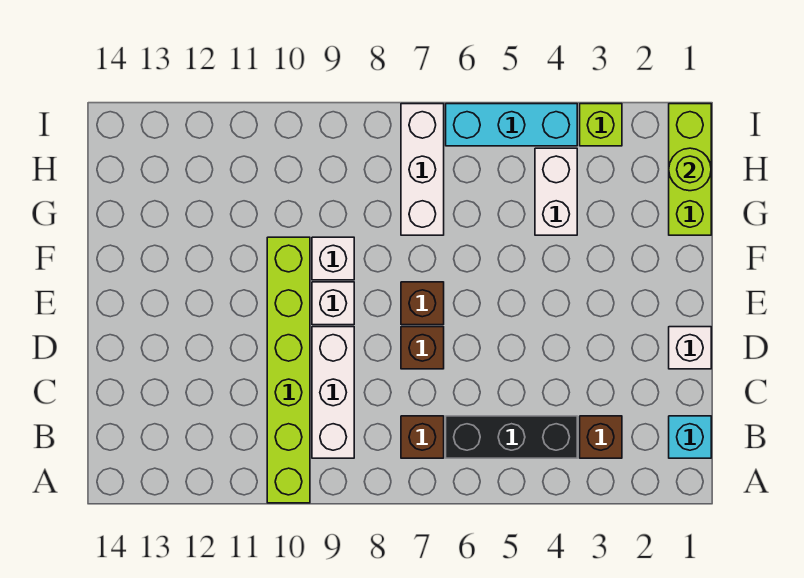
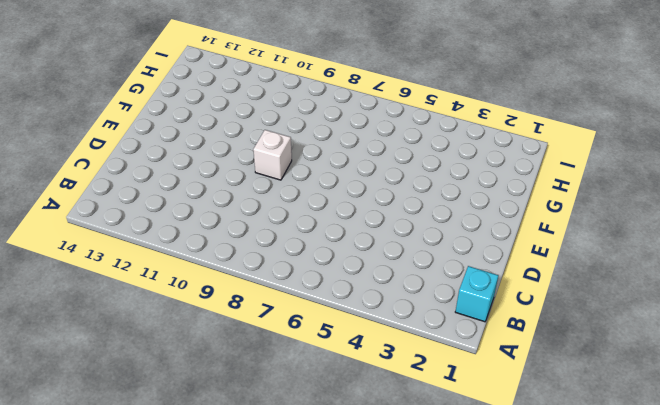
none -> lime 1x6 brick [267,237,310,503]
none -> brown 1x1 brick [580,416,622,458]
none -> black 1x3 brick [446,416,577,458]

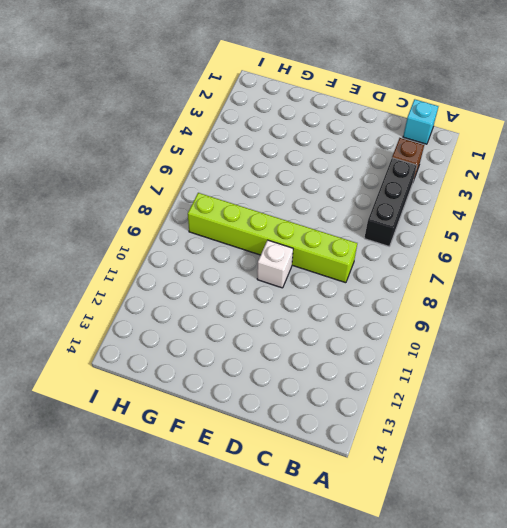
lime 1x6 brick [188,193,357,283] -> lime 1x6 brick moved to [267,237,310,503]
none -> brown 1x1 brick [401,416,444,458]
none -> white 1x3 brick [312,327,354,458]
none -> white 1x1 brick [669,327,711,369]

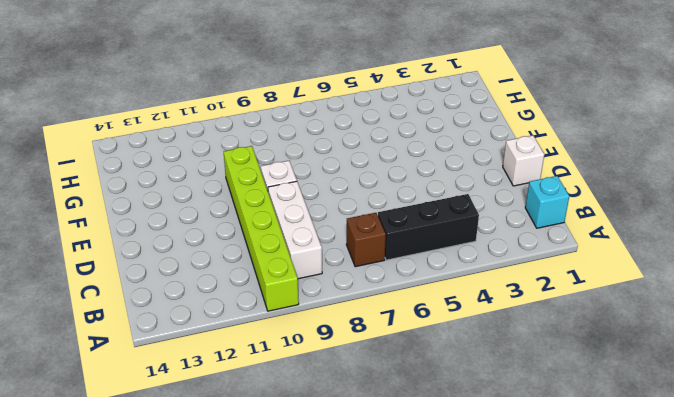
none -> brown 1x1 brick [580,416,622,458]
none -> brown 1x1 brick [401,327,444,369]
none -> brown 1x1 brick [401,282,444,325]

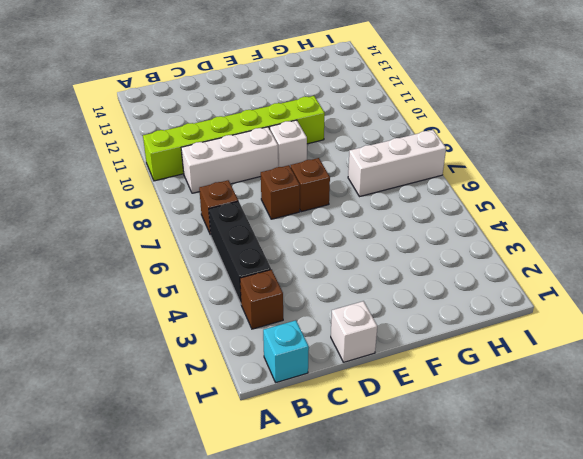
none -> white 1x1 brick [312,237,354,280]
none -> lime 1x3 brick [669,104,711,235]
none -> white 1x2 brick [535,148,577,235]

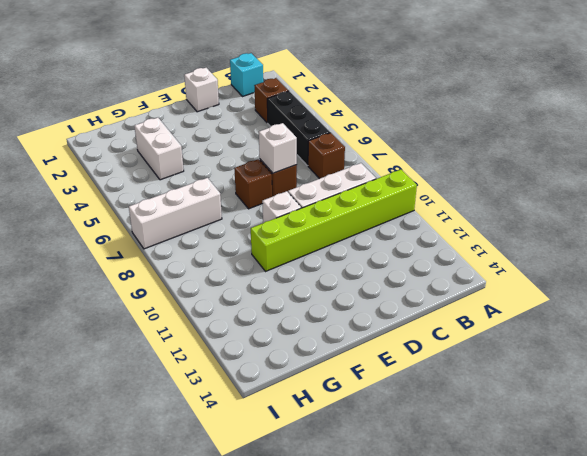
white 1x1 brick [259,123,297,173] -> white 1x1 brick moved to [312,237,354,280]
white 1x2 brick [134,118,184,180] -> white 1x2 brick turned to [535,148,577,235]
none -> lime 1x3 brick [669,104,711,235]
none -> lime 1x1 brick [580,104,622,146]
none -> cyan 1x3 brick [446,104,577,146]

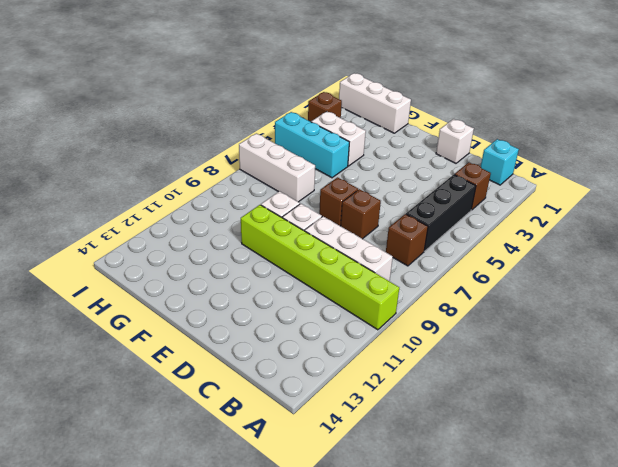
white 1x3 brick [339,73,411,133] -> lime 1x3 brick [669,104,711,235]
cyan 1x3 brick [275,112,349,178] -> cyan 1x3 brick turned to [446,104,577,146]
brown 1x1 brick [308,92,342,122] -> lime 1x1 brick [580,104,622,146]
none -> lime 1x1 round brick [669,148,711,191]

